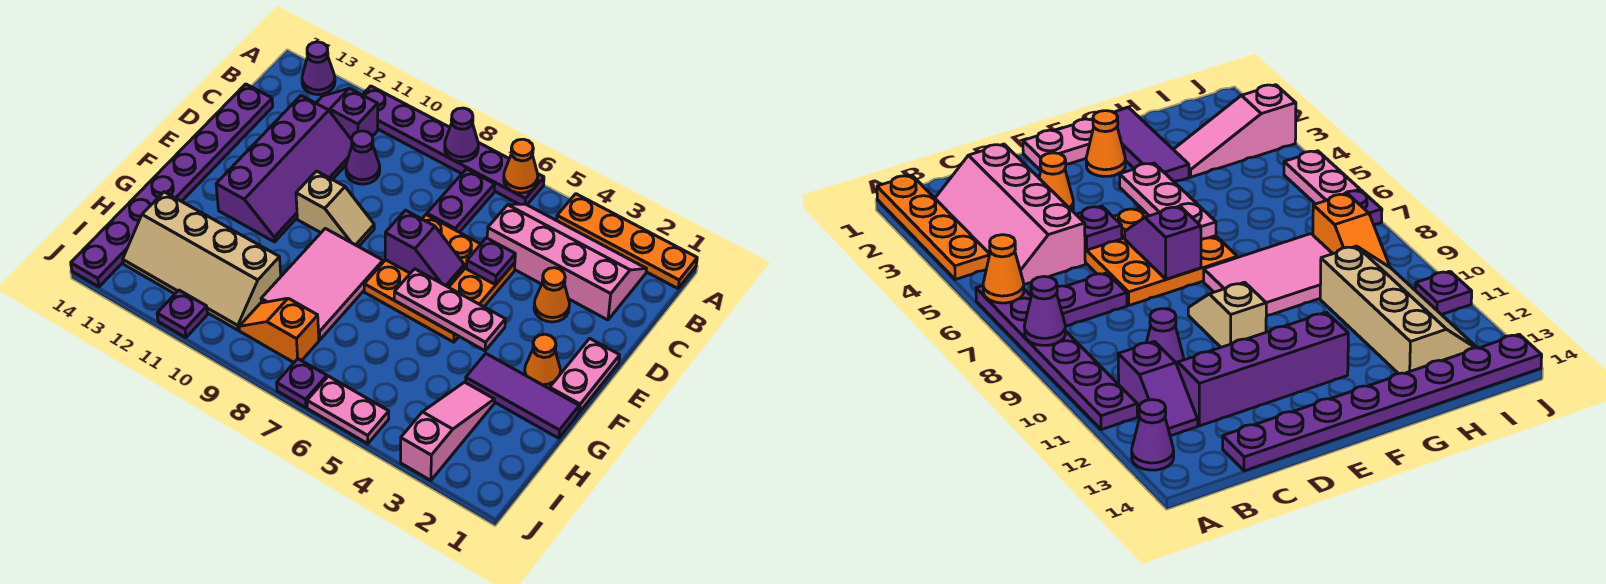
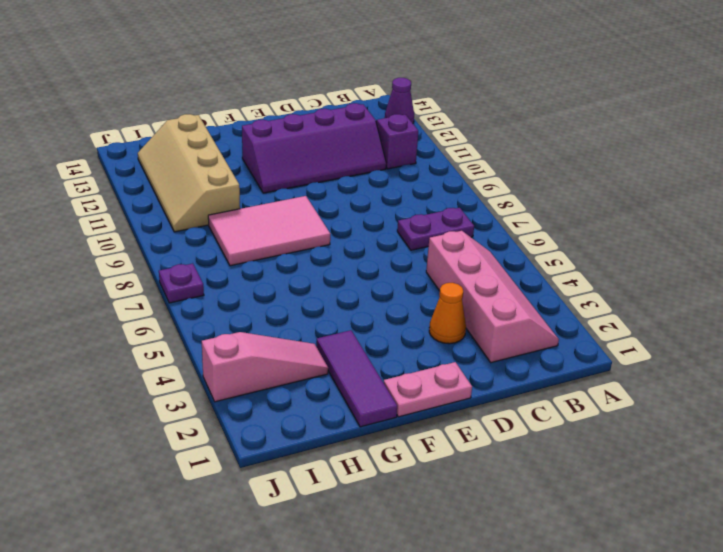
none -> orange 1x4 plate [557,194,697,288]
none -> purple 1x6 plate [363,86,544,205]
none -> purple 1x1 cone [346,131,380,184]

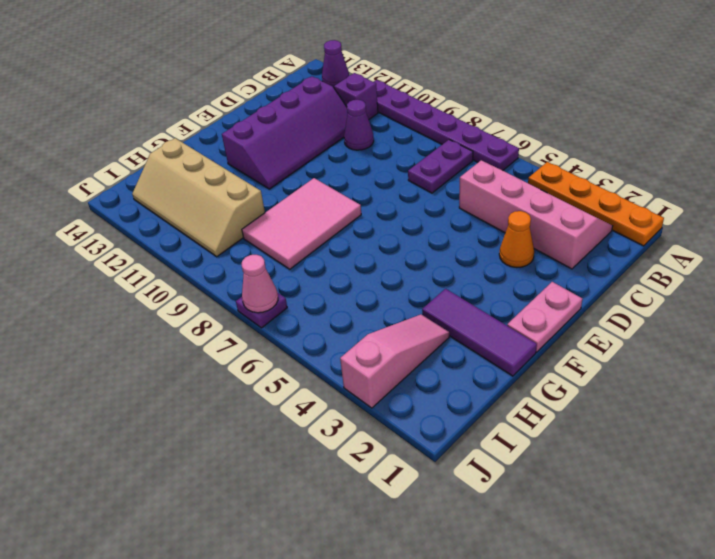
pink 1x1 cone [242,255,278,313] -> none
none -> purple 1x8 plate [71,84,273,287]
none -> orange 3x3 plate [364,215,515,342]
none -> tan 1x2 slope [296,171,374,247]

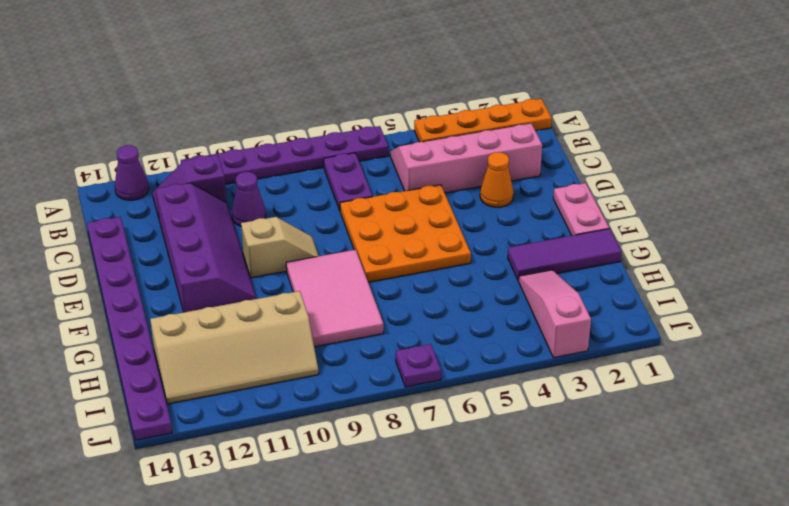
none -> orange 1x1 cone [525,334,560,388]
none -> orange 1x2 slope [239,298,319,362]
none -> pink 1x2 plate [307,376,389,444]

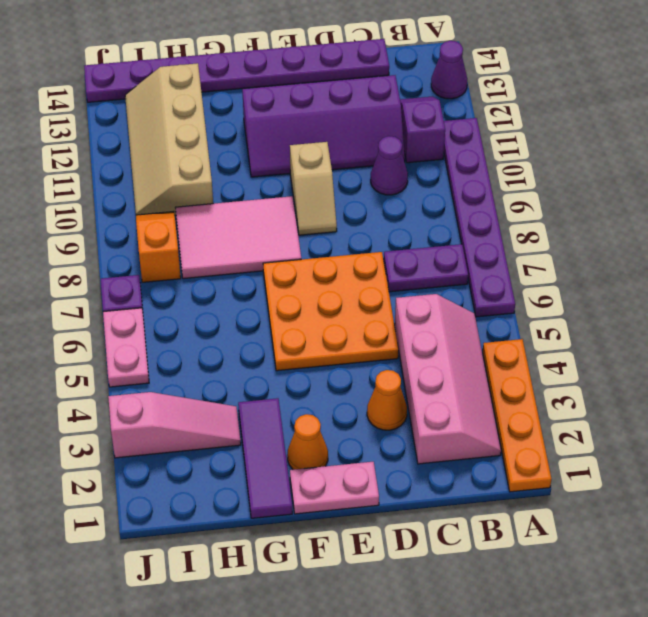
none -> purple 1x1 plate [157,290,208,338]
none -> orange 1x1 cone [504,139,538,193]
none -> purple 1x1 cone [445,108,478,162]

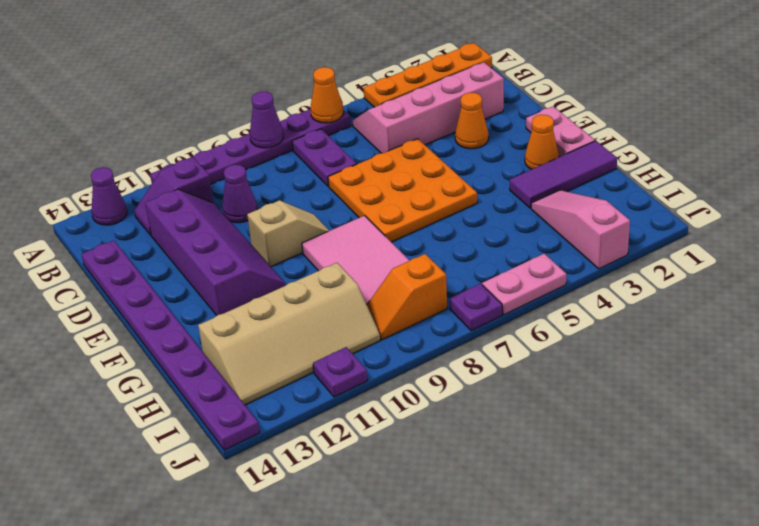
none -> purple 1x1 plate [467,238,515,285]
none -> purple 1x2 slope [385,210,464,287]
none -> pink 1x3 plate [394,269,505,351]

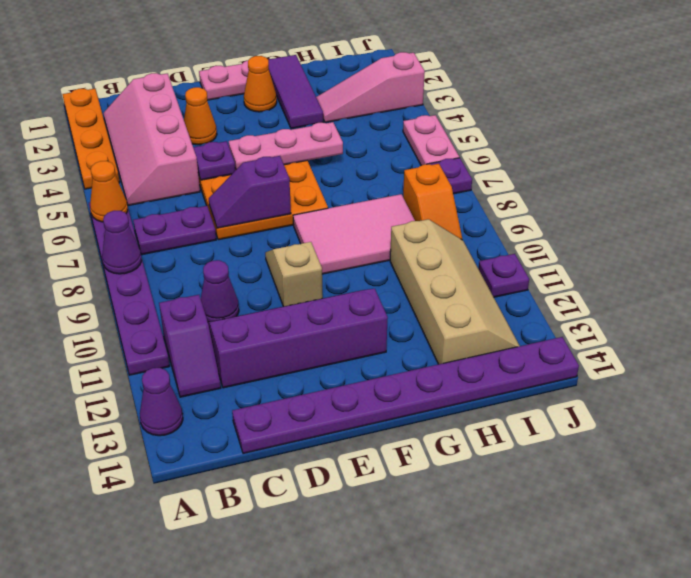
purple 1x2 slope [209,156,291,228] -> purple 1x2 slope turned to [385,210,464,287]
pink 1x3 plate [229,122,343,169] -> pink 1x3 plate turned to [394,269,505,351]

